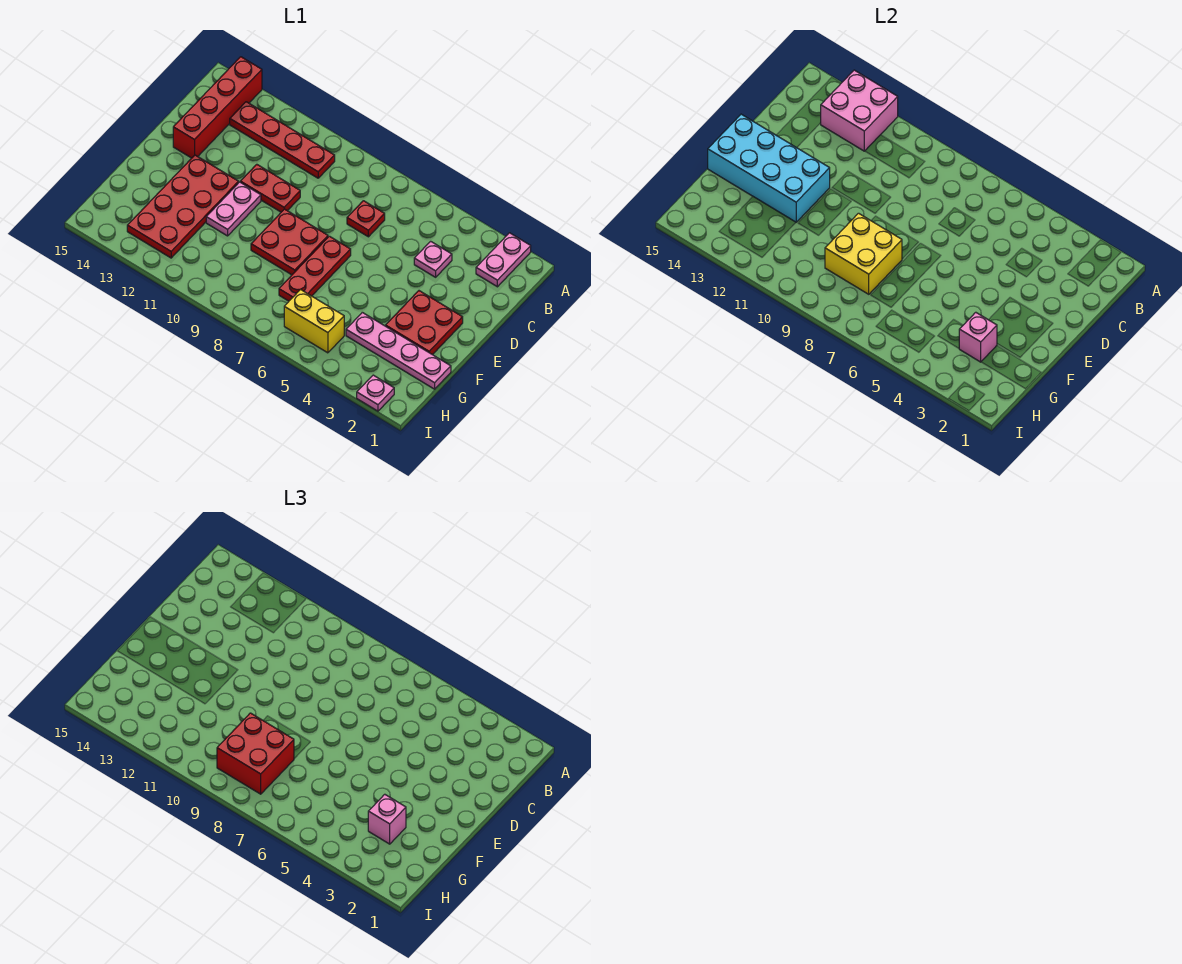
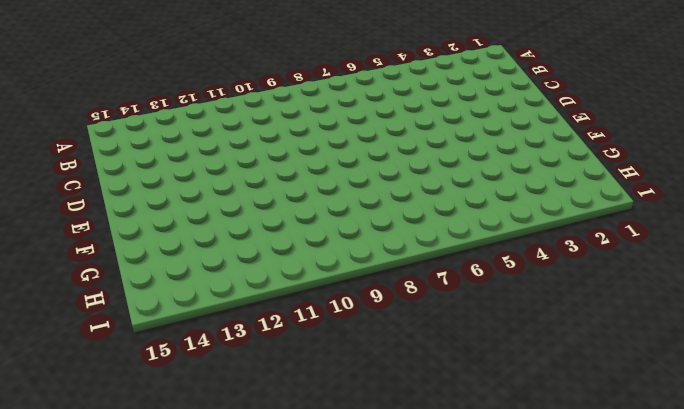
none -> pink 1x2 plate [476,233,531,287]
none -> red 1x4 brick [173,57,262,158]
none -> red 1x4 plate [230,102,335,178]

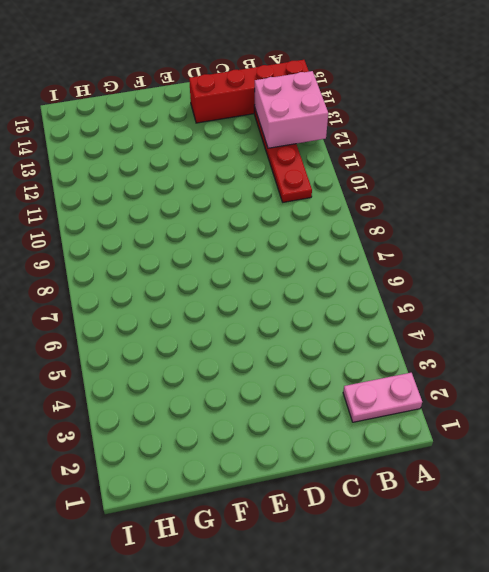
none -> pink 1x1 plate [414,241,452,277]
none -> red 1x1 plate [347,201,385,237]
none -> red 1x2 plate [240,164,300,212]

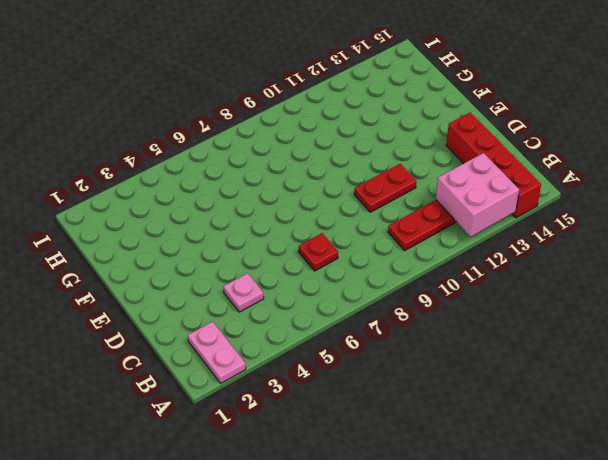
none -> red 2x2 plate [386,291,463,355]
none -> red 1x3 plate [279,236,351,301]
none -> red 2x2 plate [251,209,328,275]

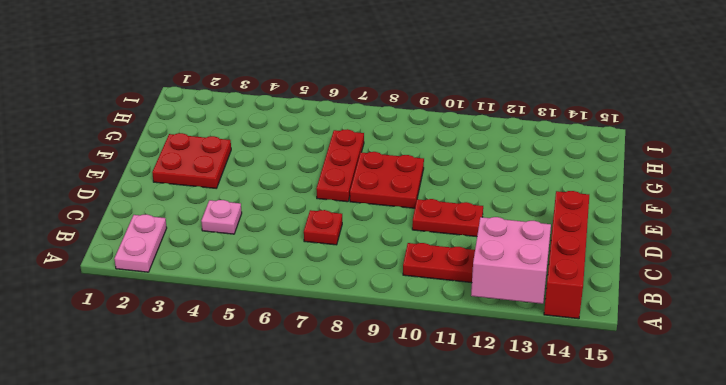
none -> pink 1x2 plate [206,182,261,236]
none -> red 2x4 plate [127,155,239,258]
none -> pink 1x4 plate [346,312,451,389]

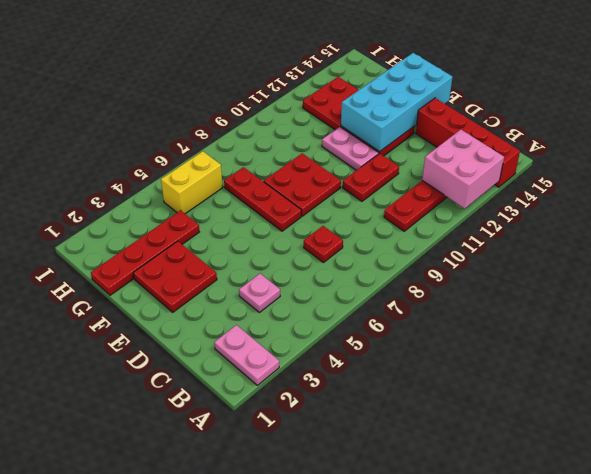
red 1x4 plate [91,210,199,295] -> pink 1x4 plate [346,312,451,389]
none -> pink 1x1 plate [357,375,394,411]
none -> yellow 2x2 brick [825,213,902,294]
none -> pink 1x1 brick [959,312,997,362]

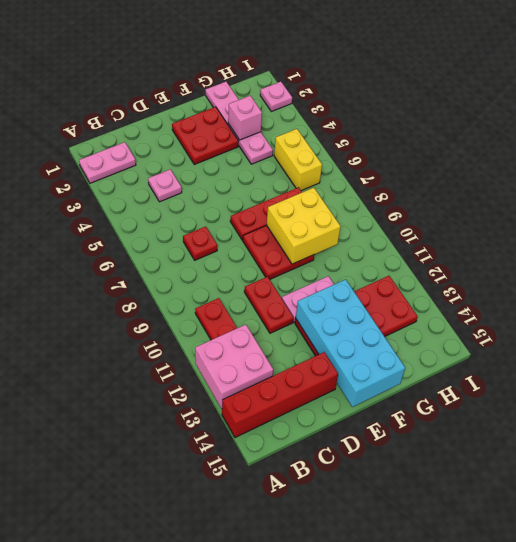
none -> pink 1x1 brick [368,794,406,844]
none -> red 2x2 brick [217,713,294,794]

